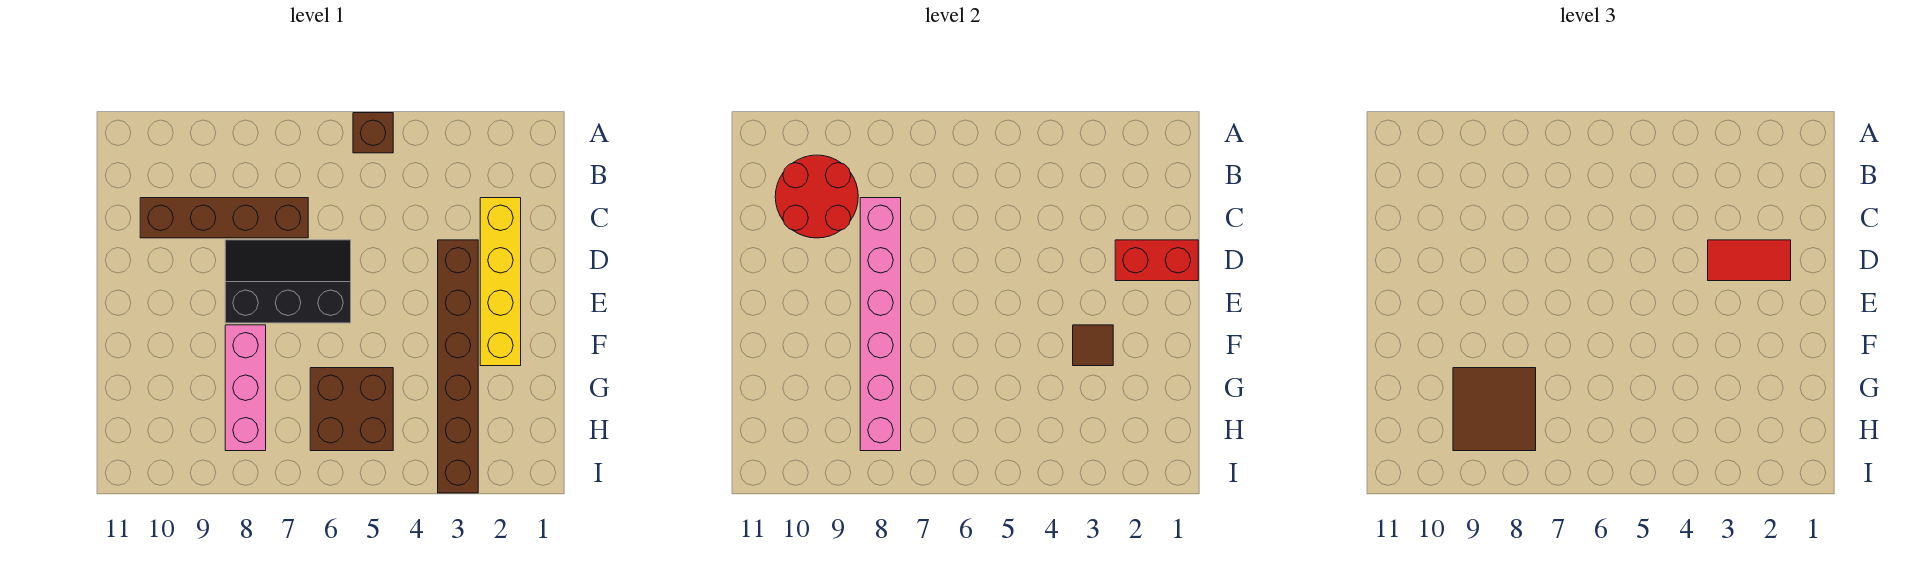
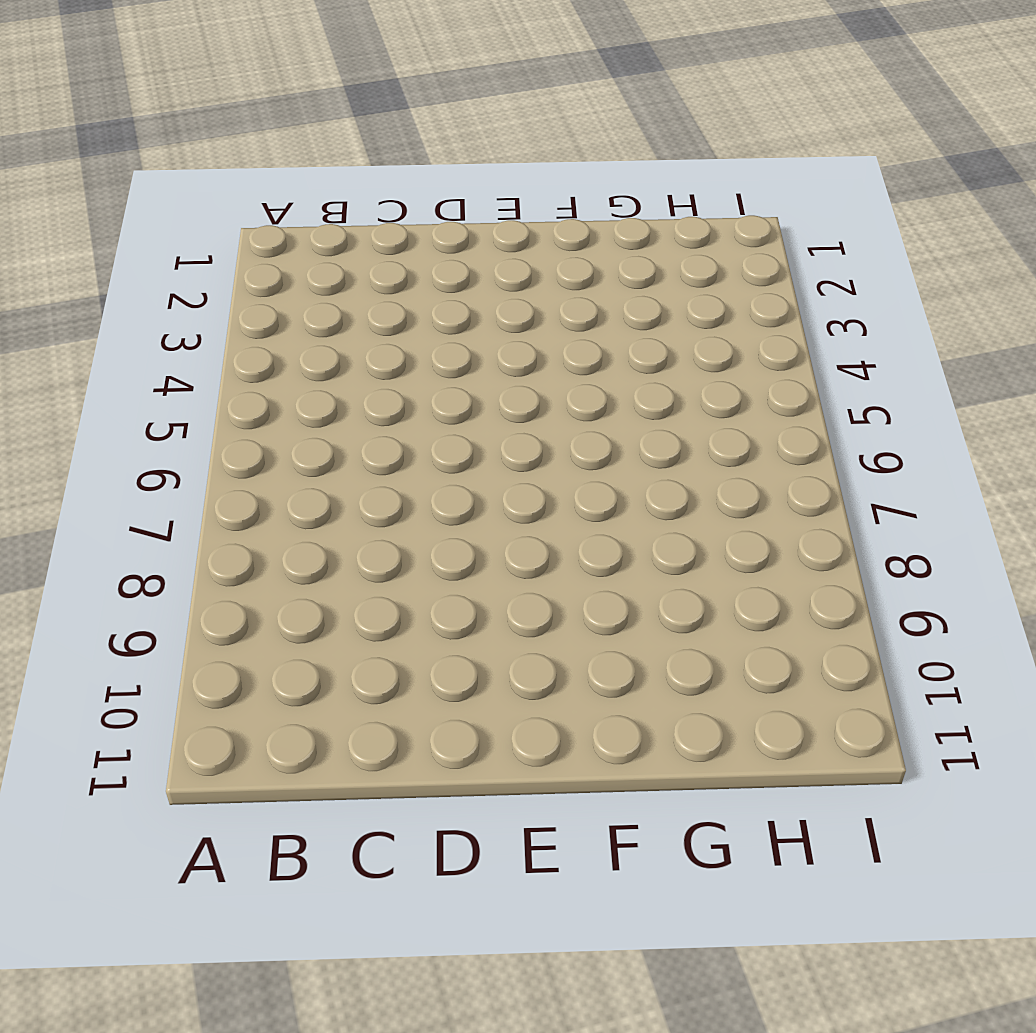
none -> brown 1x1 brick [353,113,393,153]
none -> yellow 1x4 brick [480,198,521,366]
none -> brown 1x4 brick [140,198,308,238]

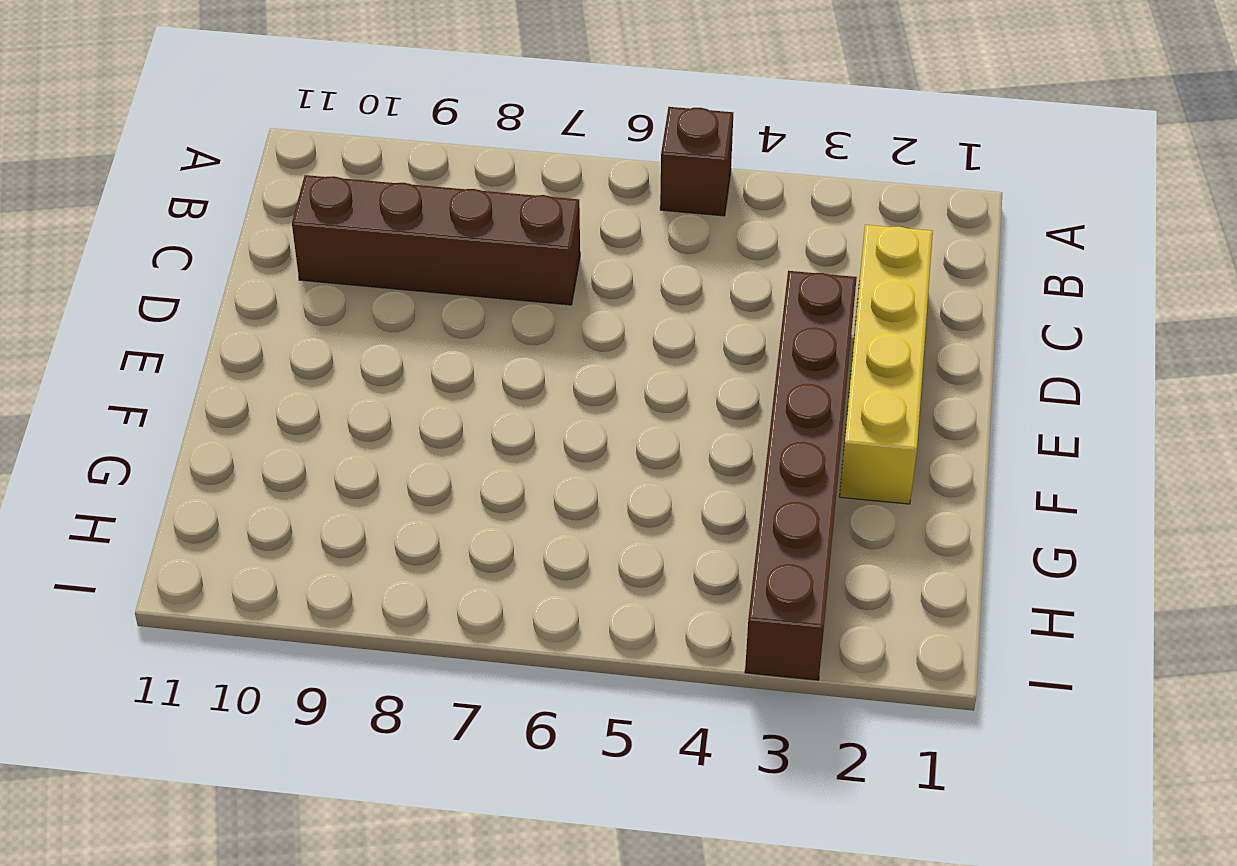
none -> black 2x3 slope [225,240,351,323]
none -> pink 1x3 brick [225,325,266,451]
none -> brown 2x2 brick [310,368,393,451]

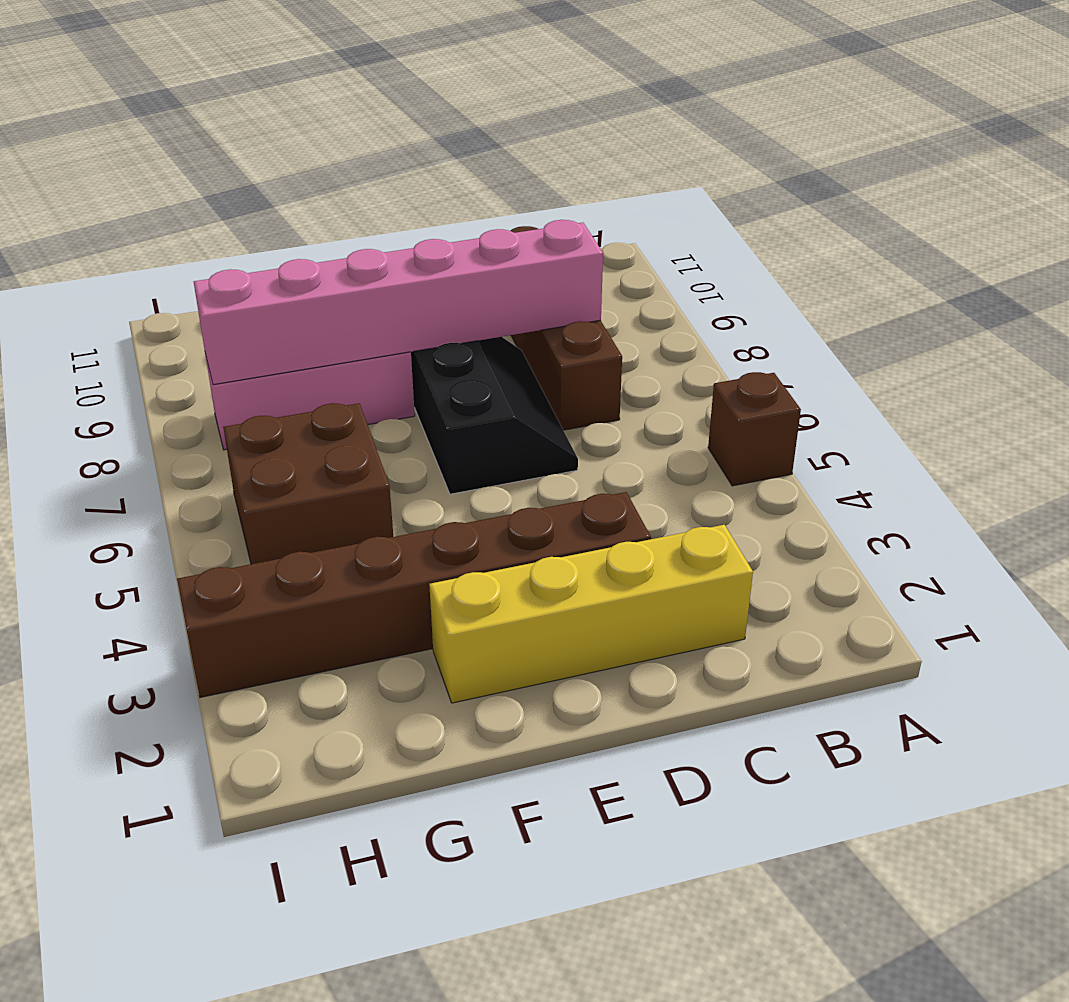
none -> red 2x2 round brick [775,155,858,238]
none -> red 1x2 brick [1115,240,1198,281]
none -> brown 1x1 tile [1073,325,1113,366]

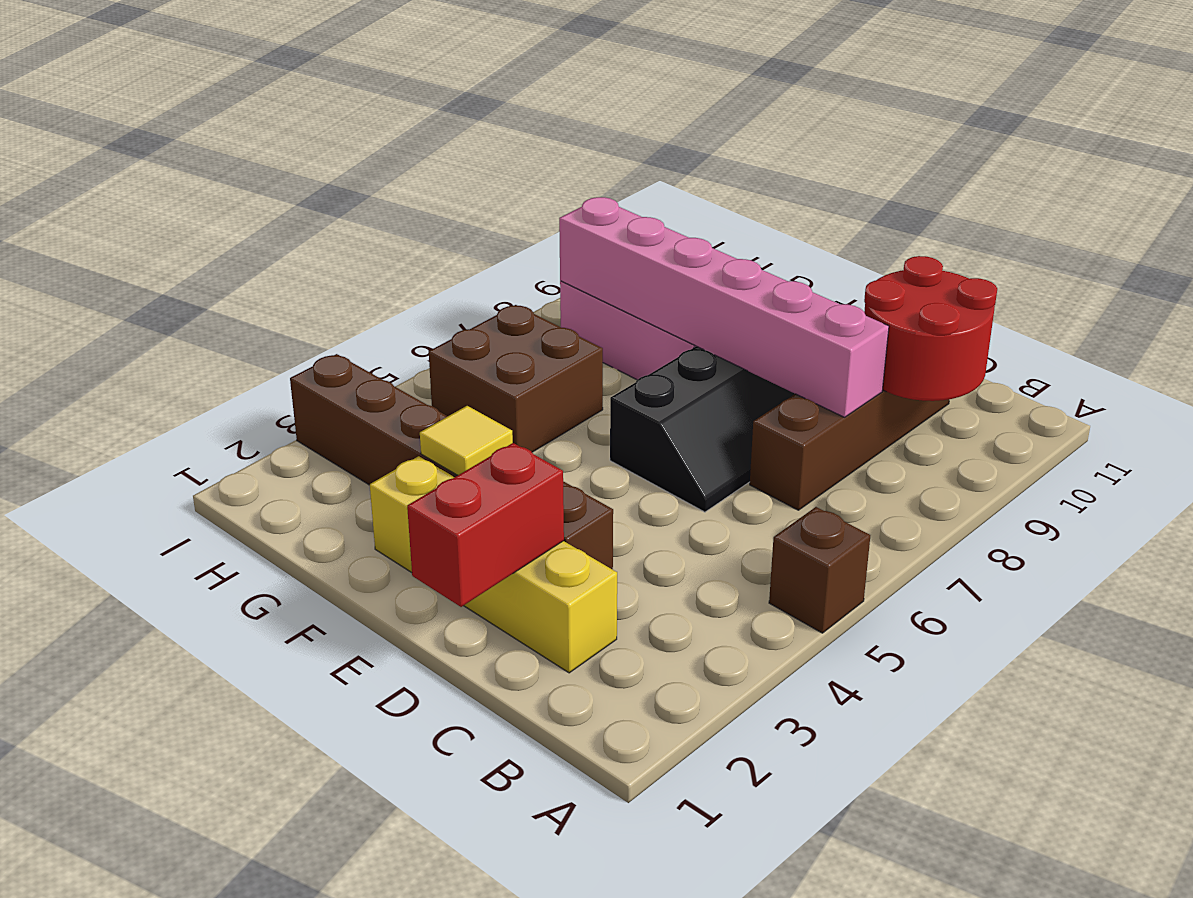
yellow 1x1 tile [420,406,513,475] -> brown 1x1 tile [1073,325,1113,366]
none -> red 1x2 tile [1708,240,1791,281]
none -> brown 2x2 tile [1453,368,1536,451]

